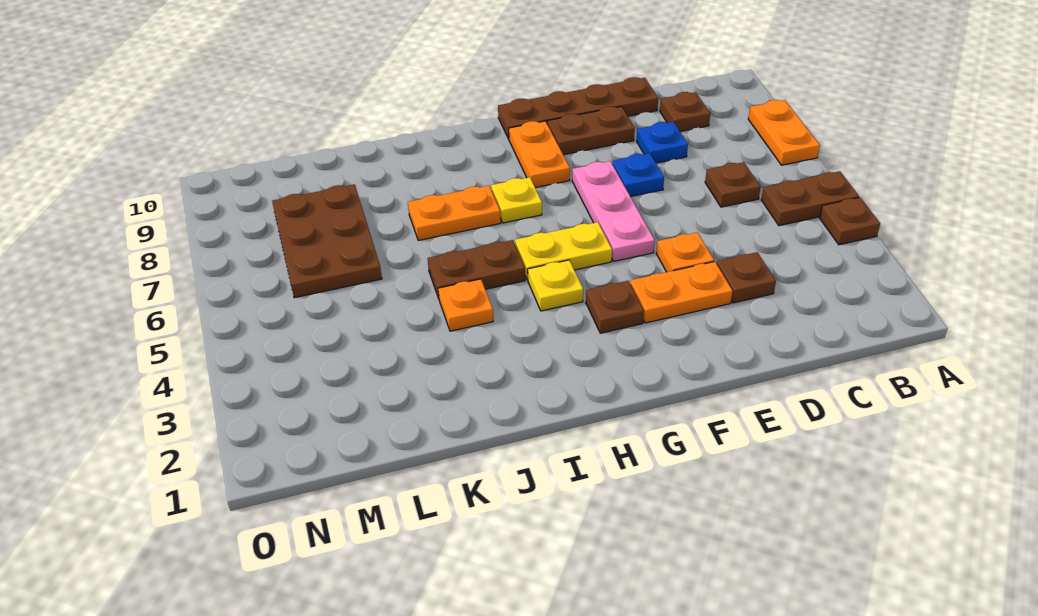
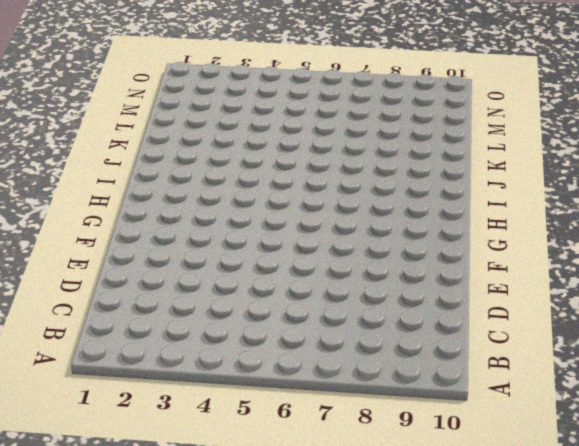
none -> brown 1x1 plate [820,197,880,245]
none -> brown 1x2 plate [761,171,859,226]
none -> orange 1x2 plate [748,100,820,165]

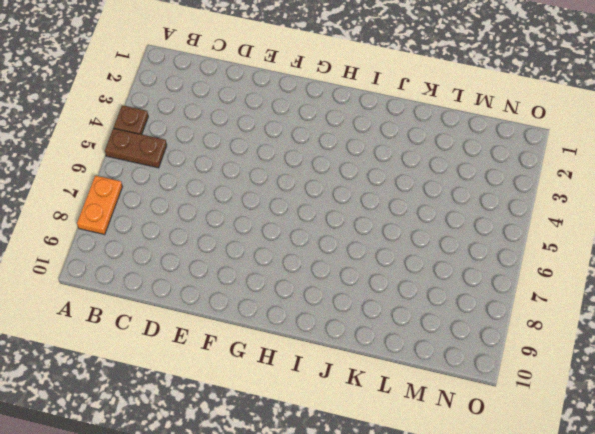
none -> brown 1x1 plate [705,162,760,207]
none -> brown 1x1 plate [660,92,710,132]
none -> brown 1x1 plate [717,252,776,303]

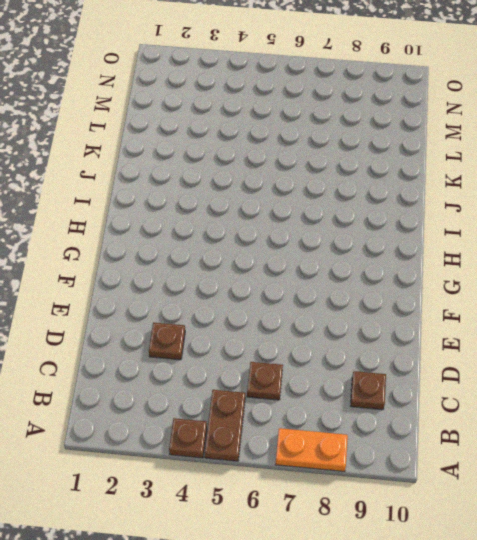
none -> blue 1x1 plate [637,122,688,163]
none -> brown 1x4 plate [498,77,658,139]
none -> orange 1x2 plate [630,262,733,323]

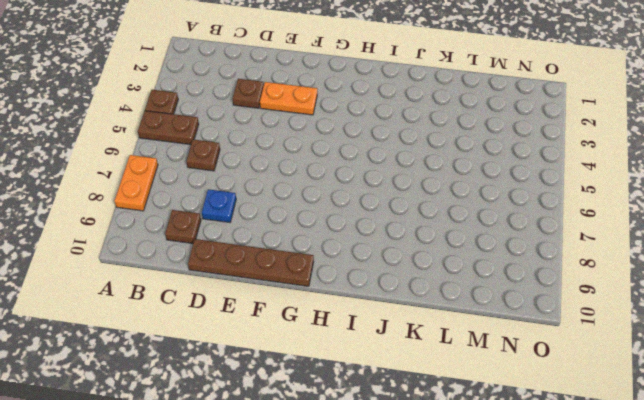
none -> orange 1x1 plate [656,232,714,272]
none -> blue 1x1 plate [612,153,664,197]
none -> brown 1x2 plate [547,106,635,155]

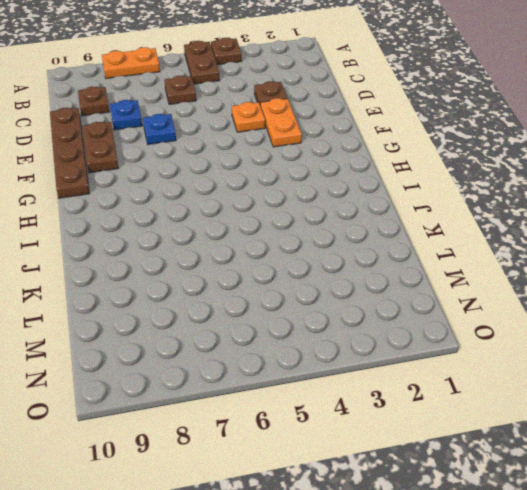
none -> pink 1x3 plate [572,161,655,261]
none -> brown 1x1 plate [586,281,644,333]
none -> yellow 1x2 plate [515,222,612,280]

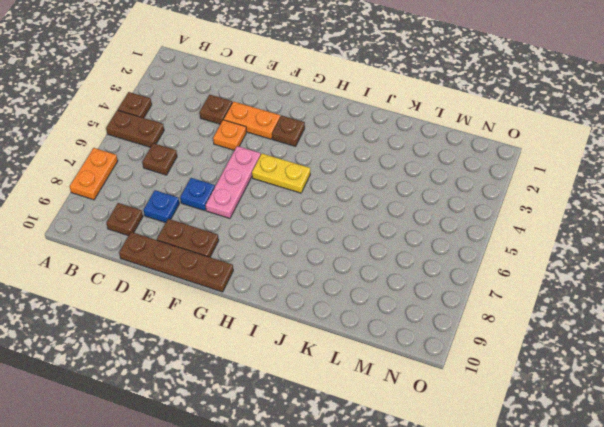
none -> orange 1x2 plate [509,121,570,188]
none -> yellow 1x1 plate [528,260,583,311]
none -> yellow 1x1 plate [491,177,542,223]

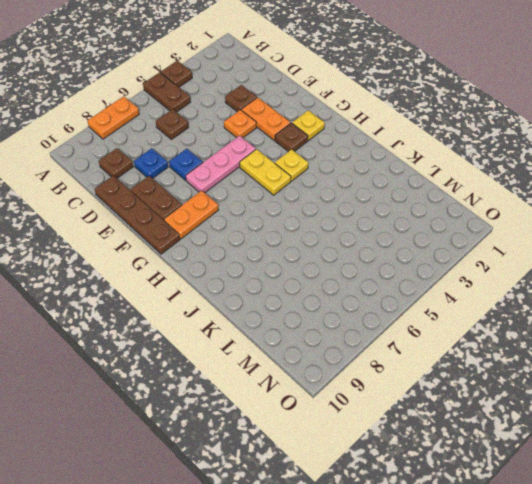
yellow 1x1 plate [292,110,325,141] -> yellow 1x1 plate moved to [491,177,542,223]
none -> brown 1x2 plate [428,240,525,298]
none -> orange 1x2 plate [408,186,501,240]
none -> orange 1x1 plate [438,279,493,331]

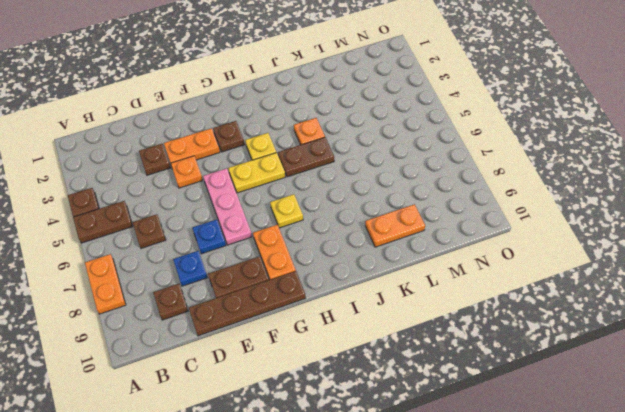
orange 1x2 plate [365,204,425,247] -> orange 1x2 plate moved to [408,186,501,240]
none -> brown 2x3 plate [272,184,382,298]

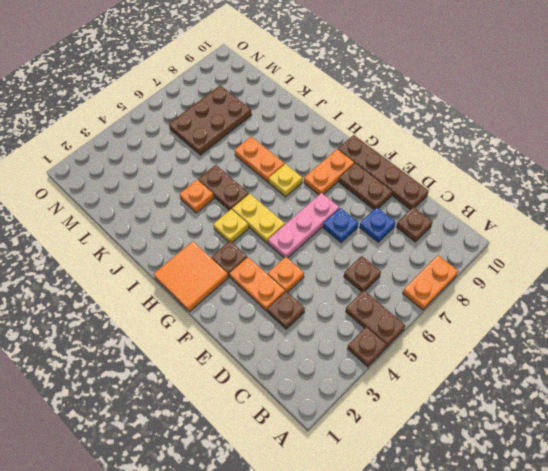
orange 2x2 tile [154,241,228,312] -> none

